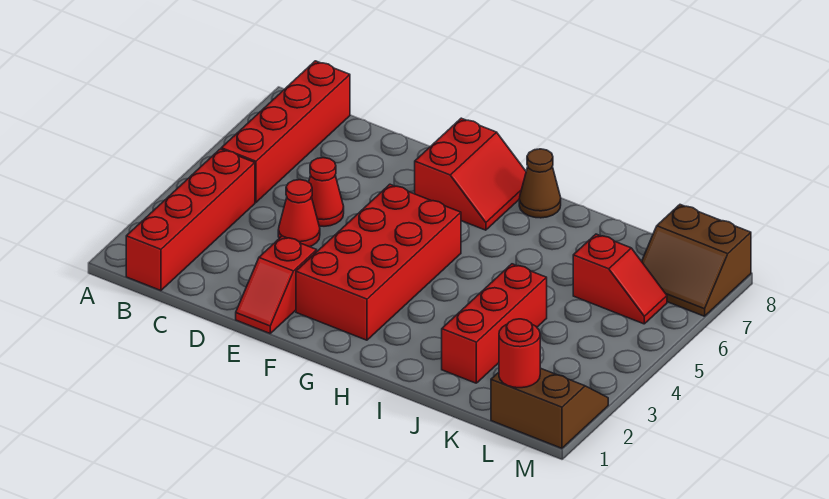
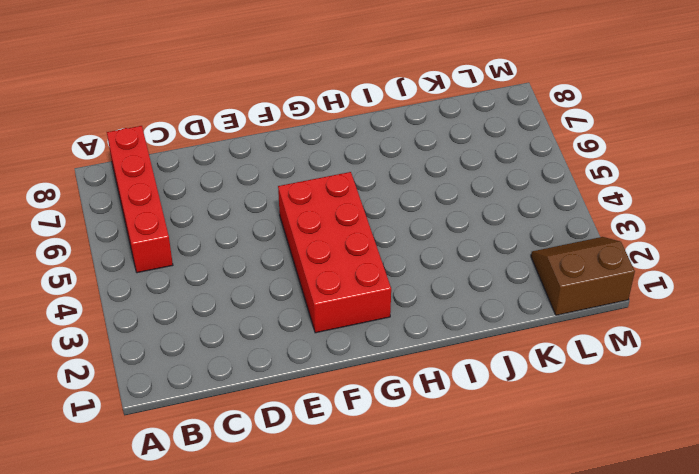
none -> red 1x4 brick [126,149,255,291]
none -> red 1x1 cone [278,180,320,247]
none -> red 1x1 cone [309,158,344,226]

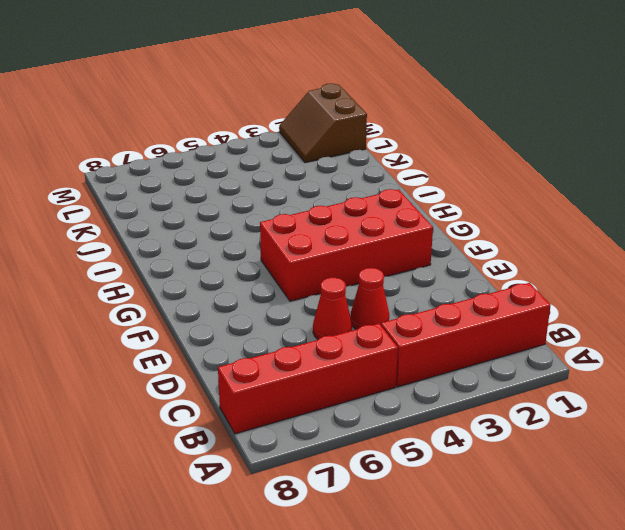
none -> red 1x2 slope [236,236,317,333]
none -> red 2x2 slope [415,118,526,230]
none -> brown 1x1 cone [519,149,561,218]

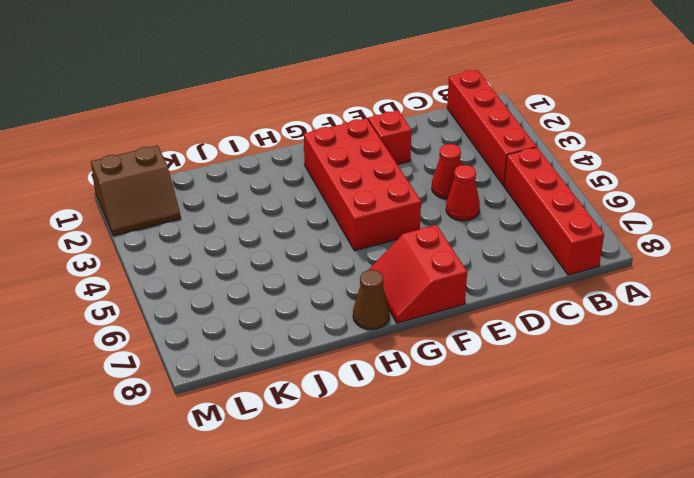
none -> red 1x3 brick [442,264,547,383]
none -> red 1x2 slope [573,234,667,324]
none -> brown 2x2 slope [642,205,751,316]

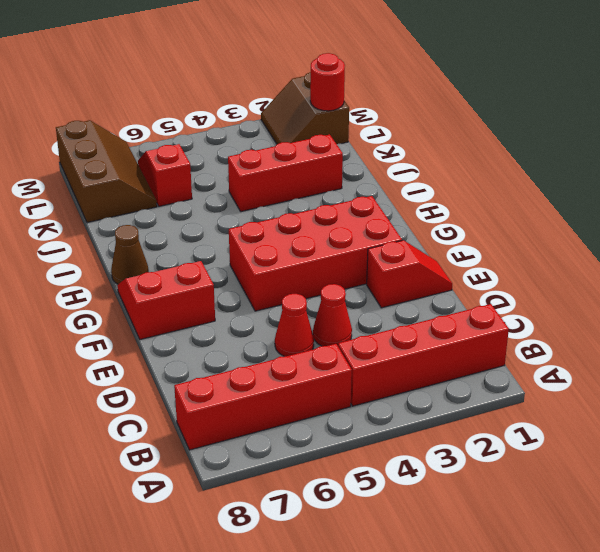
brown 2x3 slope [56,120,157,223] -> brown 2x2 slope [642,205,751,316]

